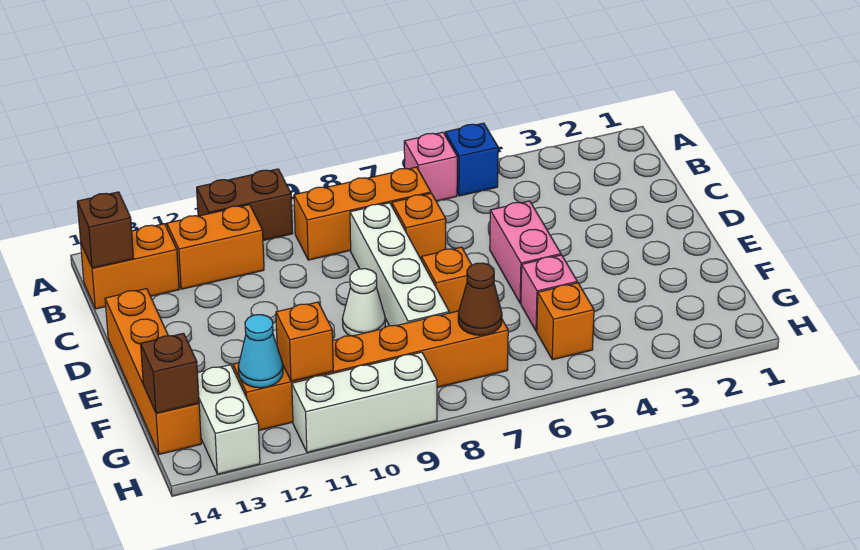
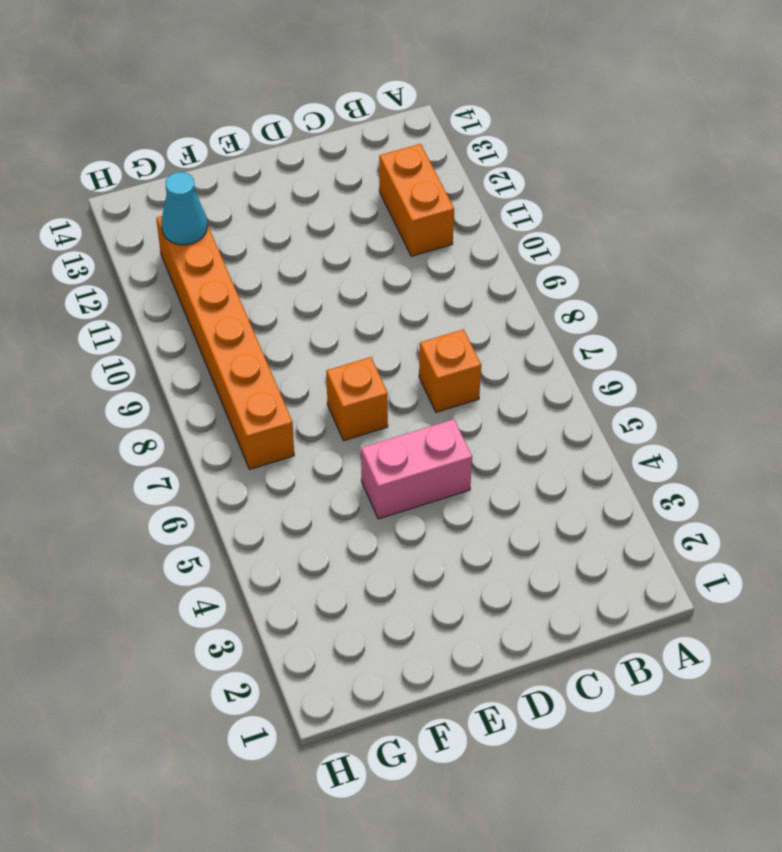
none -> blue 1x1 brick [445,123,498,196]
none -> pink 1x1 brick [404,132,457,201]
none -> brown 1x2 brick [197,169,293,241]

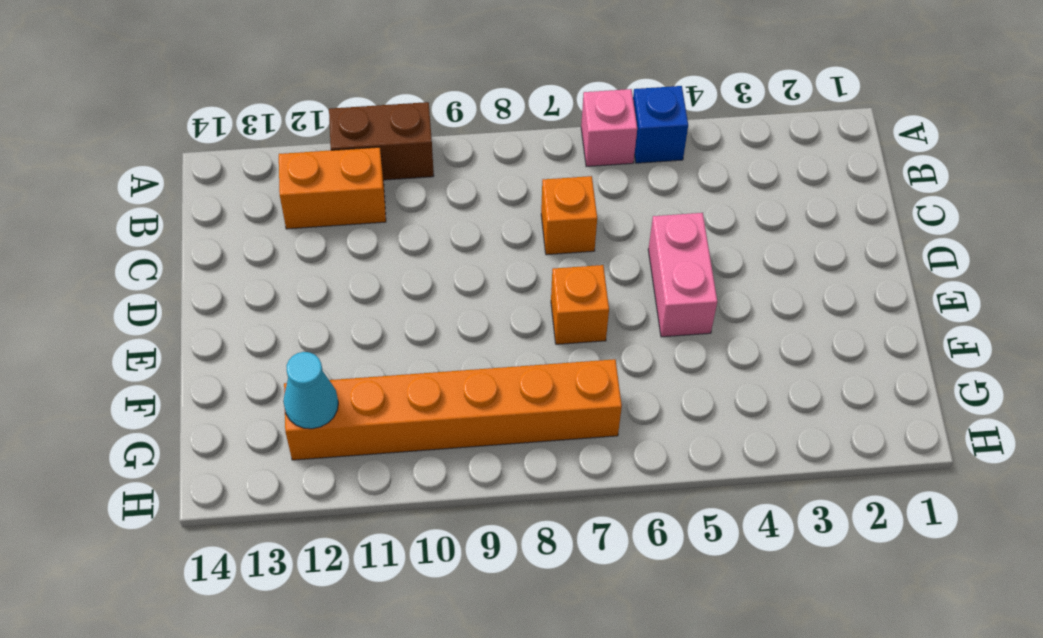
none -> orange 1x3 brick [294,167,431,260]
none -> orange 1x2 brick [81,224,179,309]
none -> white 1x4 brick [350,203,449,326]

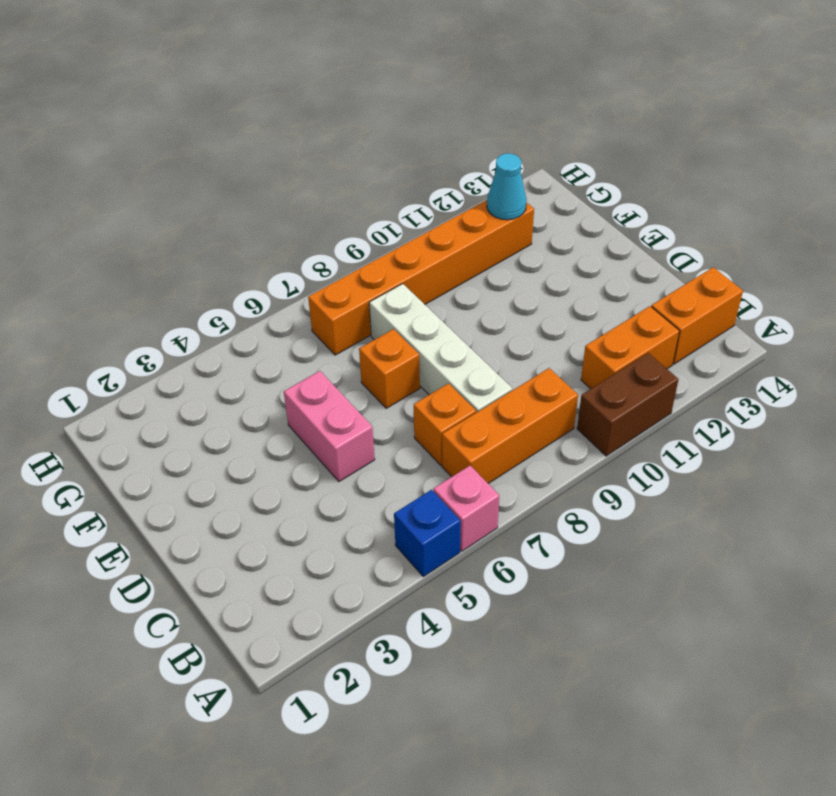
none -> orange 1x4 brick [105,289,201,454]
none -> white 1x1 cone [342,269,385,336]
none -> pink 1x1 brick [521,255,577,331]

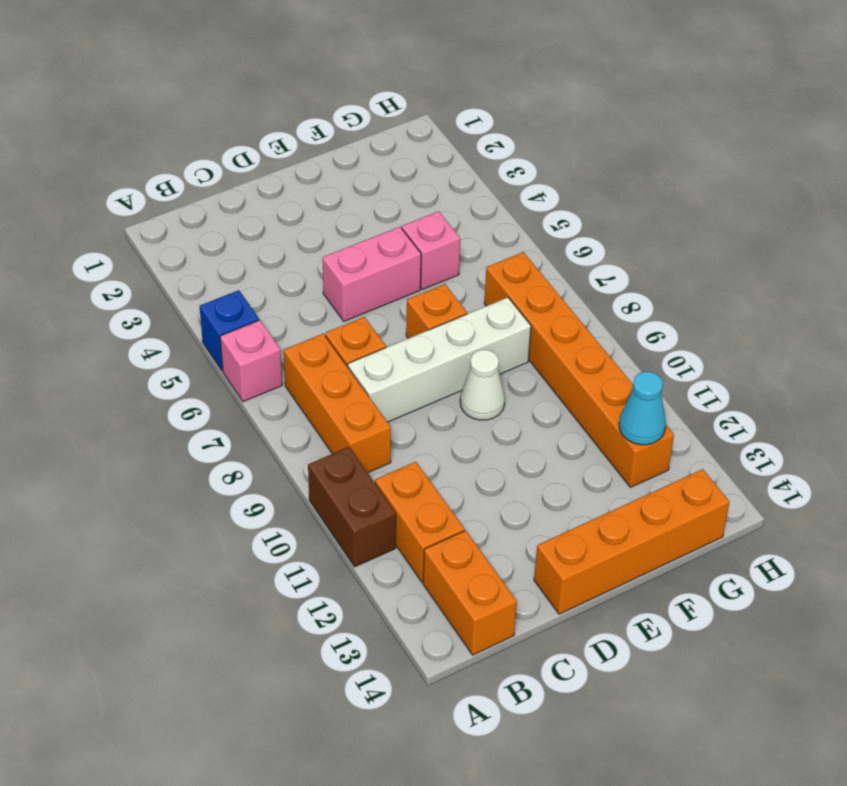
none -> orange 1x1 brick [537,283,594,360]
none -> white 1x2 brick [197,365,260,474]
none -> white 1x3 brick [292,352,437,452]

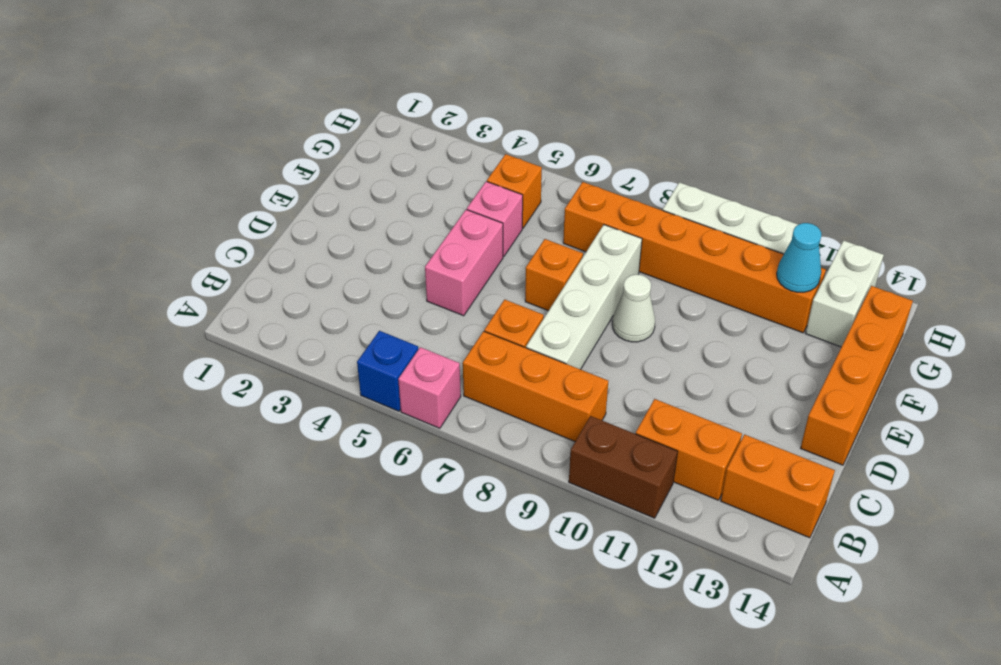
none -> brown 1x1 brick [77,192,134,268]
none -> brown 1x1 cone [458,263,502,335]
none -> orange 1x1 brick [276,302,333,381]

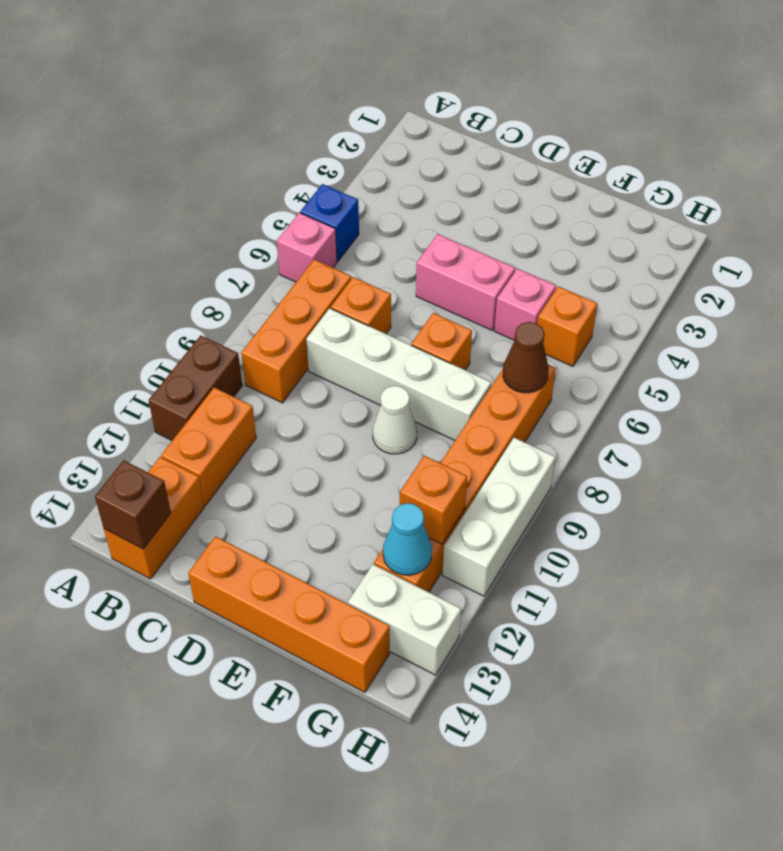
none -> brown 1x1 brick [141,333,199,413]

